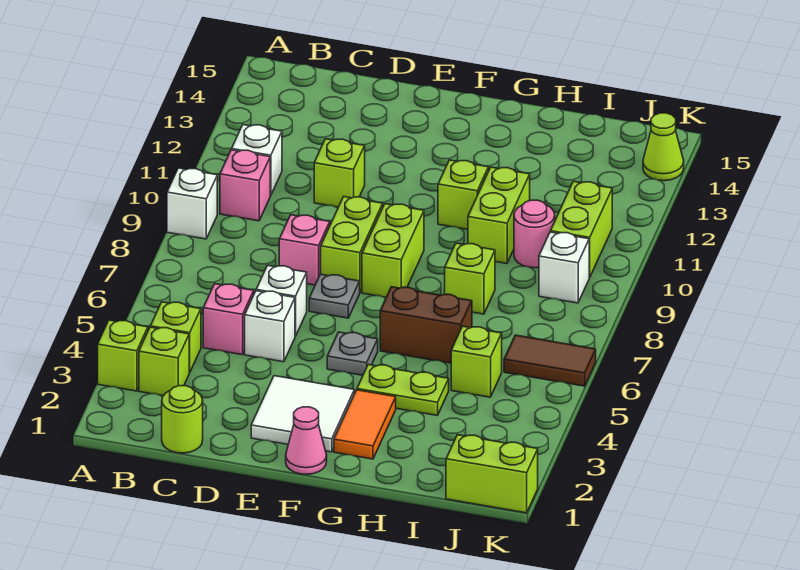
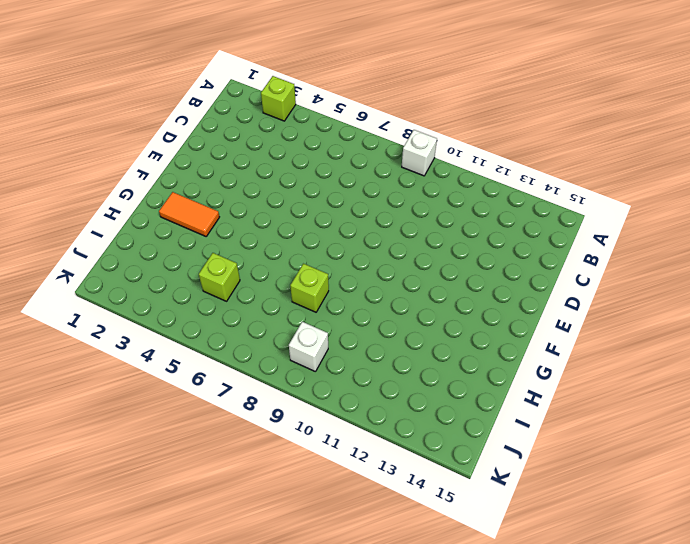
none -> lime 1x1 brick [139,327,189,396]
none -> lime 1x1 brick [150,302,201,373]
none -> pink 1x1 brick [220,150,270,221]
none -> white 1x1 brick [232,125,282,196]

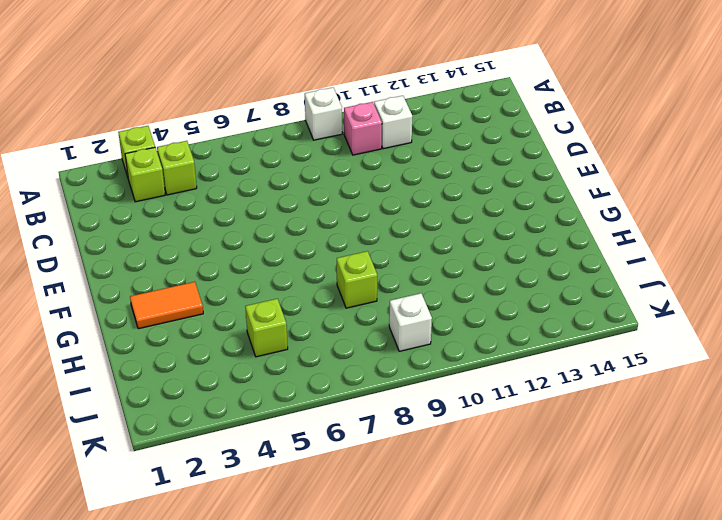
none -> lime 1x1 round brick [162,386,203,453]
none -> pink 1x1 brick [203,284,254,355]
none -> white 1x1 brick [245,291,295,362]
none -> white 1x1 brick [256,265,307,336]

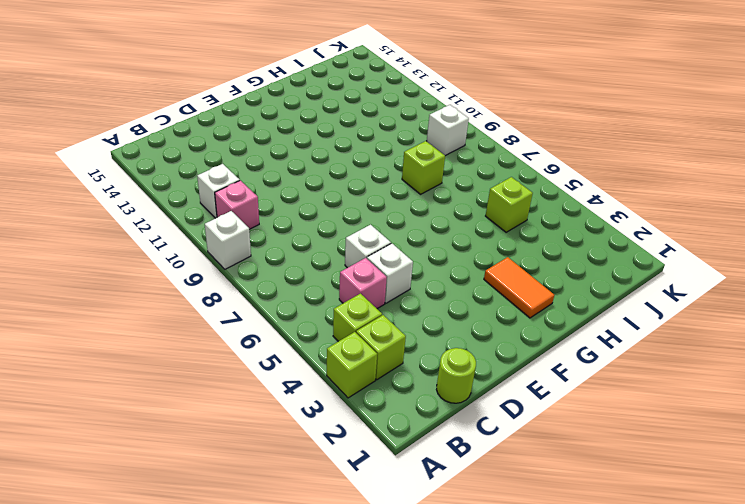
none -> pink 1x1 brick [279,215,330,285]
none -> lime 1x1 brick [314,139,365,207]
none -> white 2x2 tile [251,376,354,452]
none -> grey 1x1 plate [309,274,360,318]

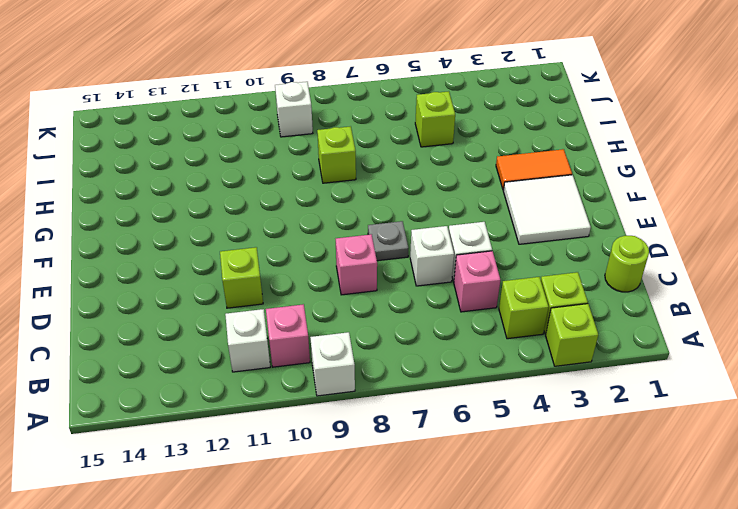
none -> lime 1x2 brick [321,197,383,292]
none -> pink 1x1 cone [286,407,327,474]
none -> grey 1x1 plate [327,332,378,375]
none -> lime 1x2 brick [362,204,424,297]

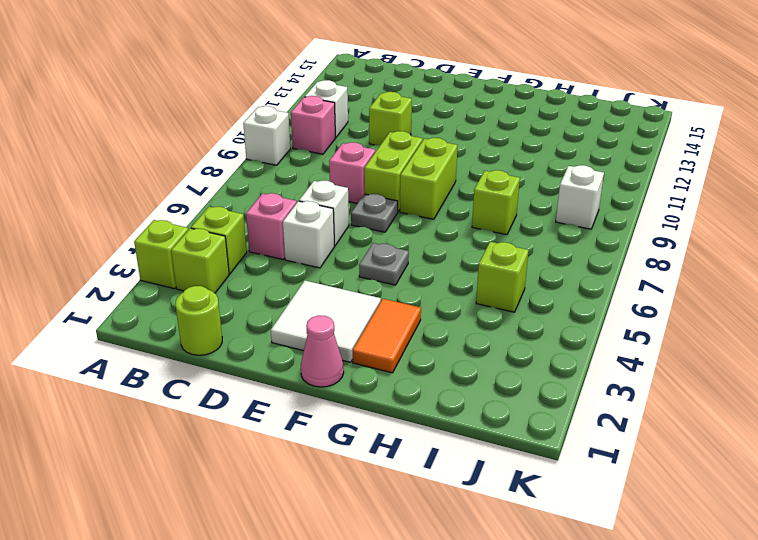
none -> lime 1x2 plate [357,365,449,416]
none -> brown 1x2 brick [380,287,472,363]
none -> lime 1x1 brick [438,160,488,229]
none -> lime 1x2 brick [468,167,530,263]

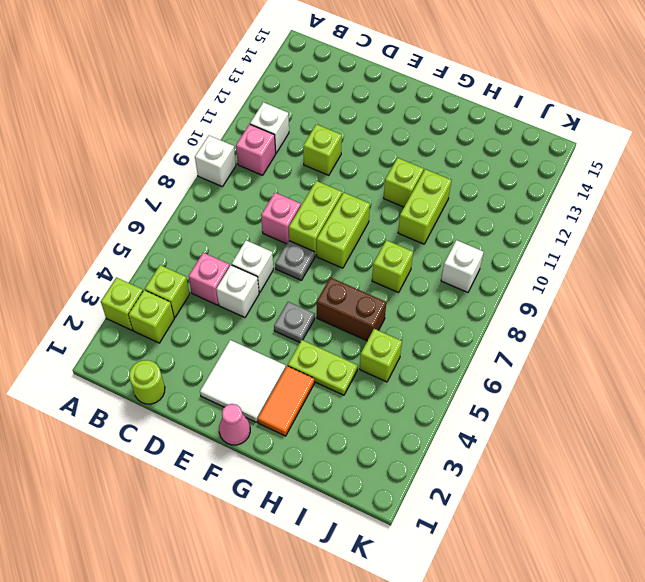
none -> pink 1x1 round brick [514,200,555,268]
none -> lime 1x2 brick [446,435,538,513]
none -> brown 1x2 tile [504,335,596,386]
none -> lime 1x2 brick [550,181,612,277]

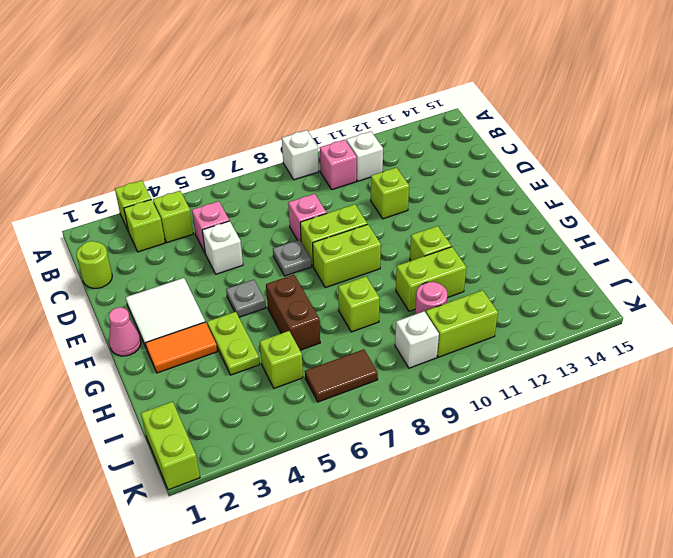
brown 1x2 tile [305,349,378,402] -> brown 1x2 tile turned to [504,335,596,386]
none -> white 1x1 brick [256,265,307,336]
none -> lime 1x1 cone [643,113,684,181]

